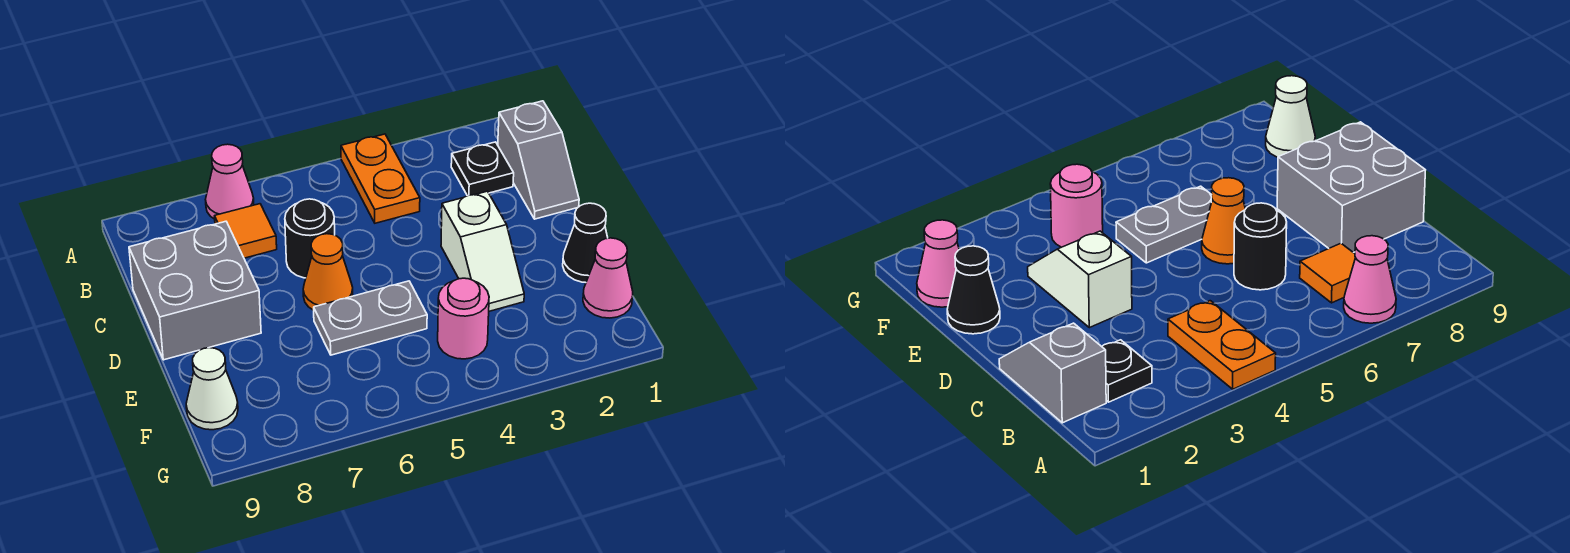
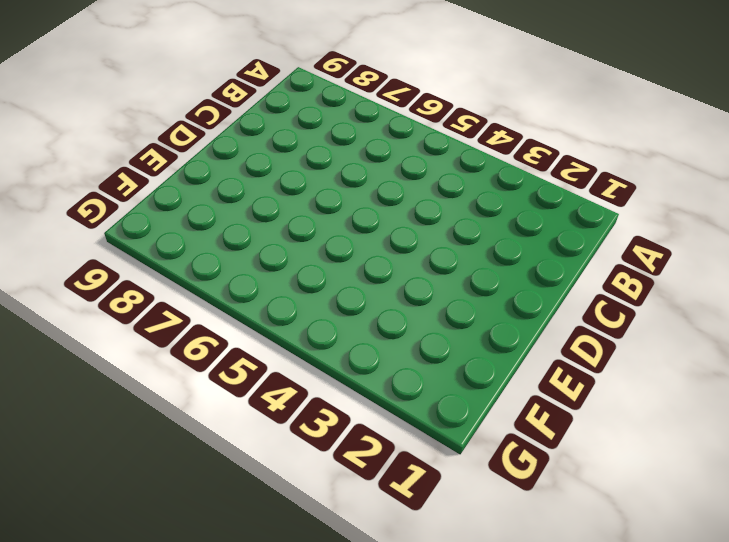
none -> orange 1x2 plate [341,134,420,223]
none -> pink 1x1 cone [205,144,254,219]
none -> grey 1x2 slope [498,101,579,219]

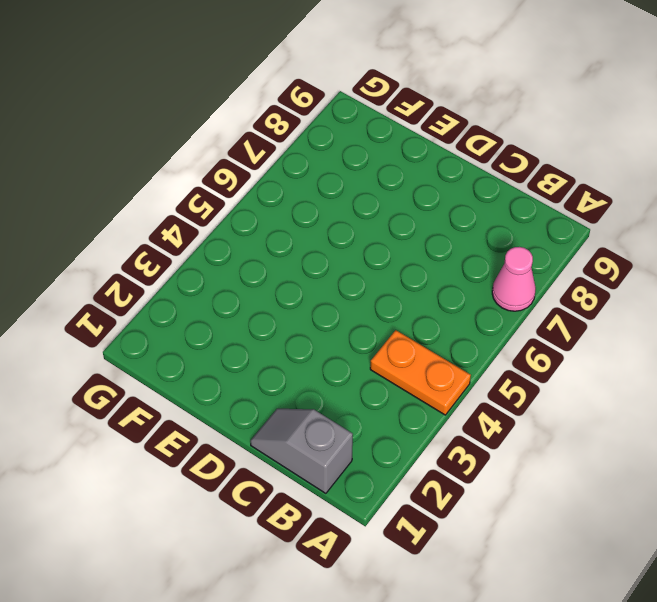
none -> black 1x1 plate [451,142,514,196]
none -> orange 1x1 tile [215,204,277,258]
none -> black 1x1 round brick [285,199,335,278]

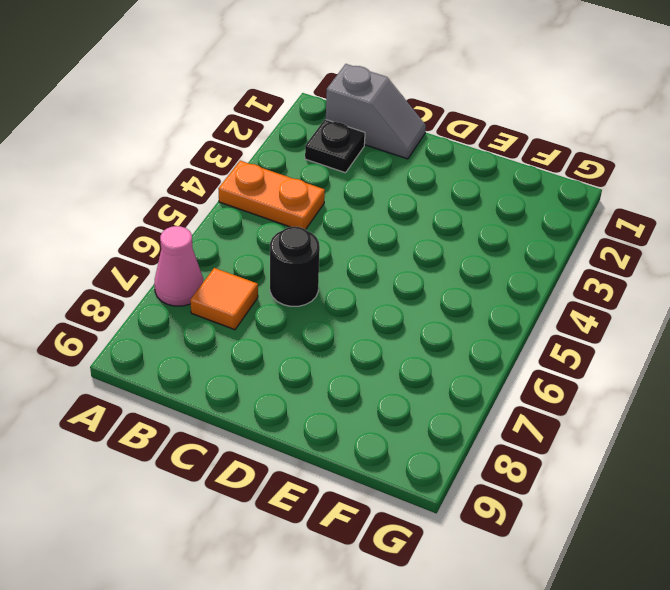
none -> grey 2x2 brick [129,221,261,360]
none -> white 1x2 slope [441,191,524,311]
none -> orange 1x1 cone [303,234,353,310]

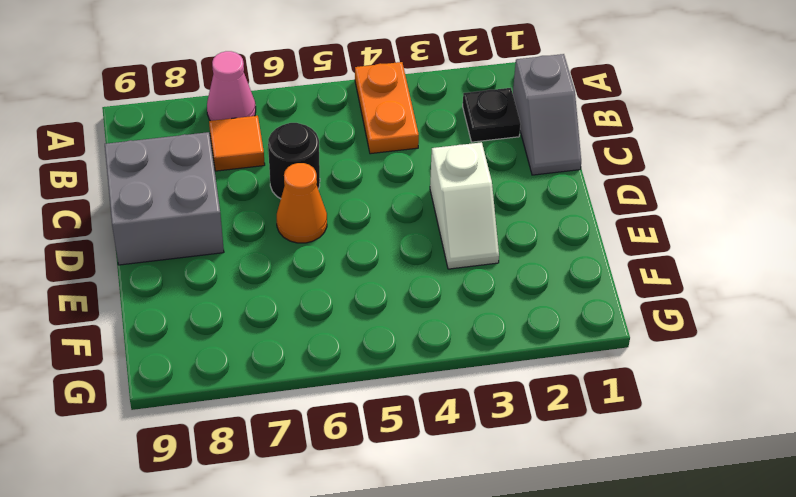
none -> black 1x1 cone [563,203,608,282]
none -> grey 1x2 plate [314,281,427,355]
none -> pink 1x1 cone [583,238,633,318]

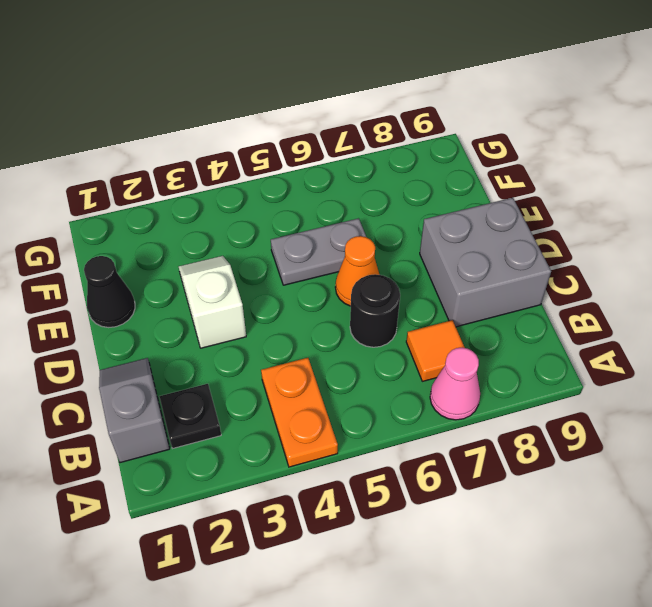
none -> pink 1x1 cone [583,238,633,318]
none -> pink 1x1 round brick [438,278,489,359]
none -> white 1x1 cone [186,348,238,430]

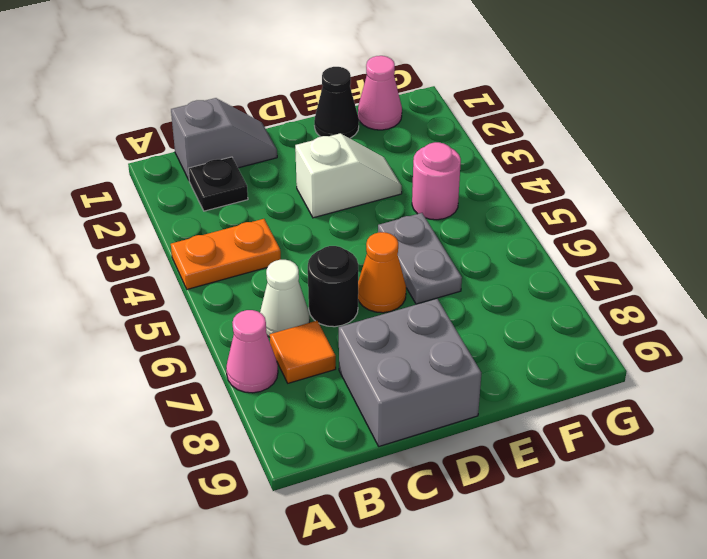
white 1x1 cone [260,260,310,337] -> white 1x1 cone moved to [186,348,238,430]

